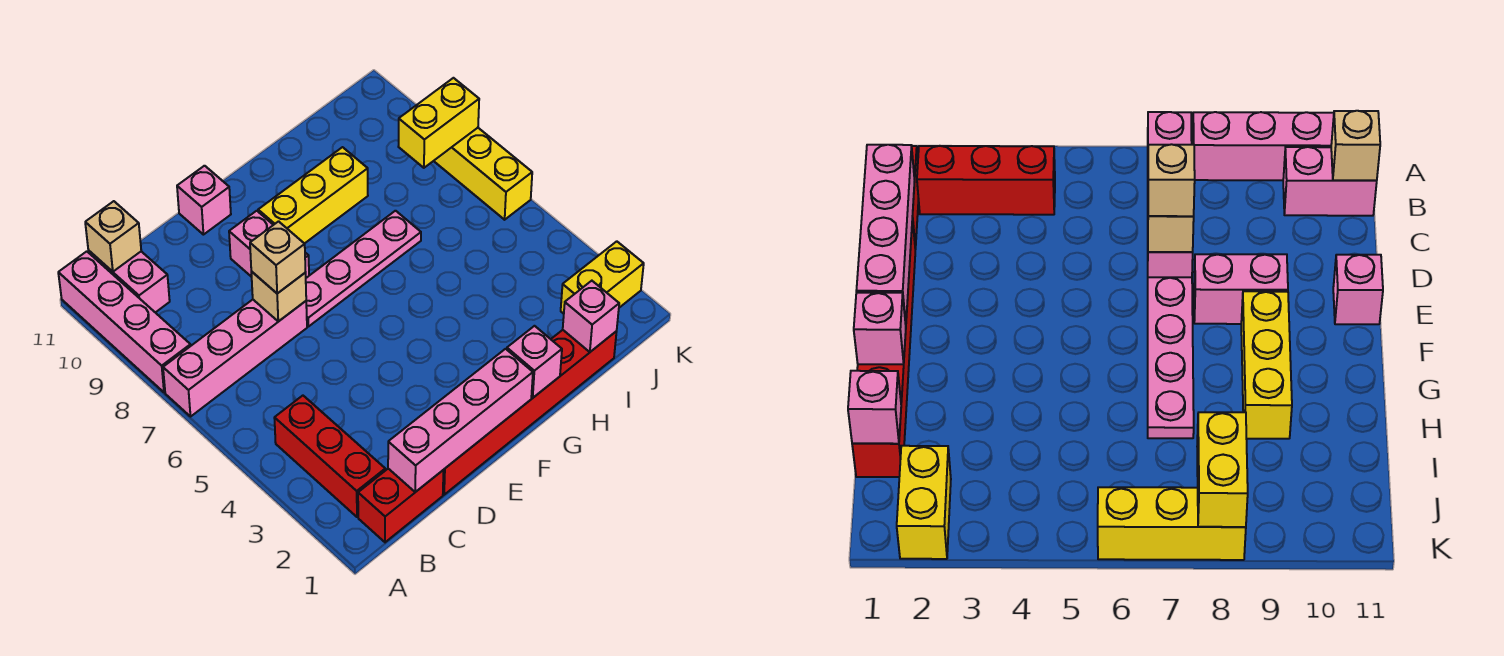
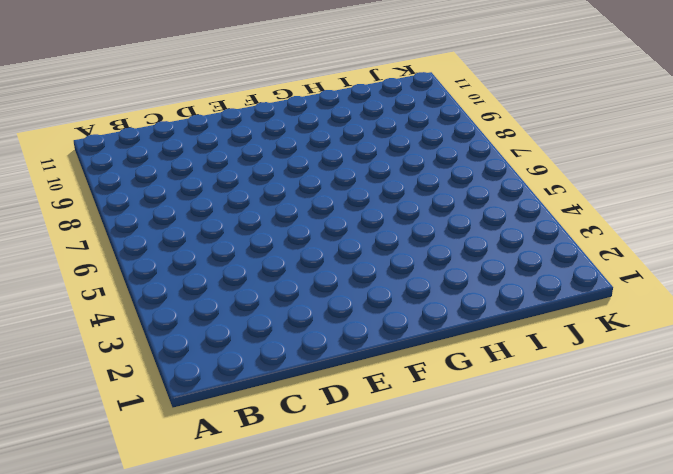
none -> pink 1x4 brick [163,300,307,416]
none -> pink 1x4 brick [58,251,191,392]
none -> red 1x2 brick [358,469,444,542]

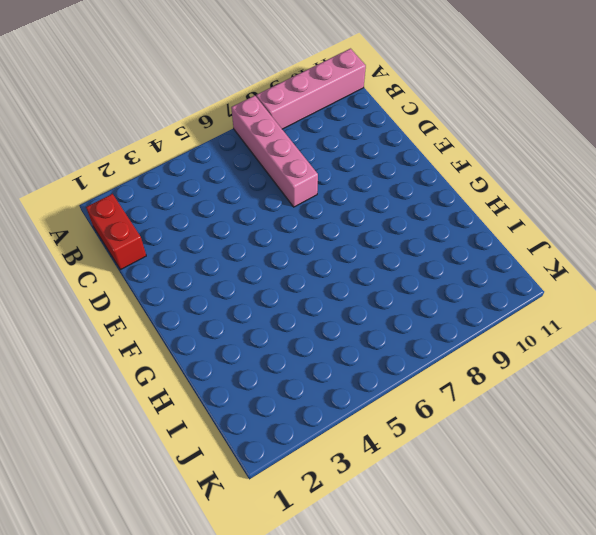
none -> red 1x3 brick [274,396,385,517]
none -> pink 1x2 brick [88,250,170,313]
none -> red 1x6 brick [443,330,617,495]

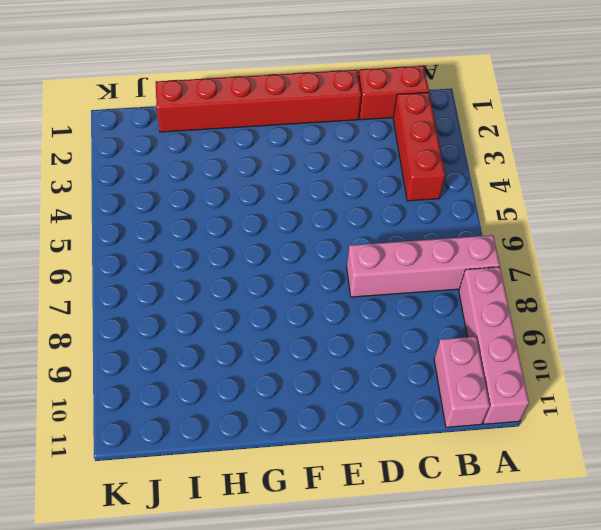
none -> pink 1x4 plate [306,211,421,327]
none -> pink 1x2 brick [229,211,309,278]
none -> pink 1x1 brick [177,166,231,235]

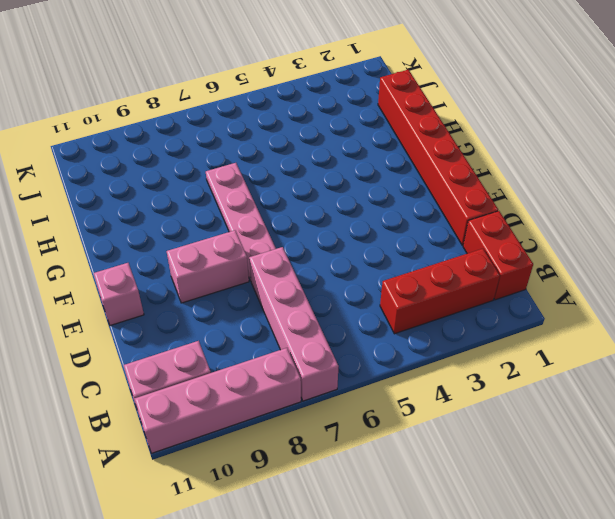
none -> yellow 1x3 brick [258,147,368,244]
none -> yellow 1x2 brick [561,241,644,314]
none -> yellow 1x3 brick [434,128,532,220]

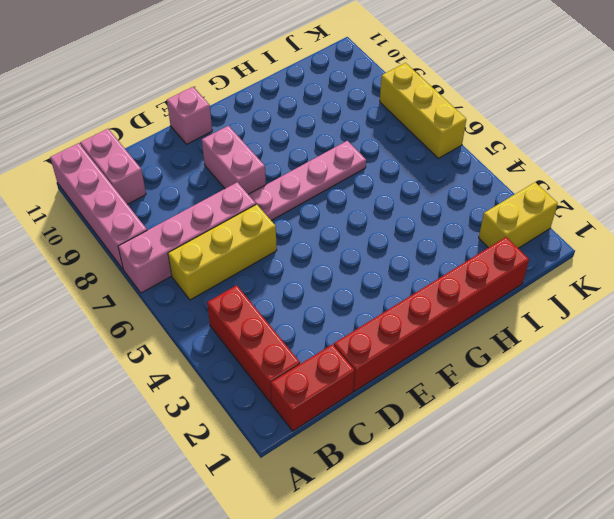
yellow 1x3 brick [168,204,277,300] -> yellow 1x3 brick moved to [258,147,368,244]
none -> tan 1x1 brick [85,201,141,272]
none -> pink 1x4 brick [388,349,533,492]
none -> tan 1x1 brick [251,272,306,322]

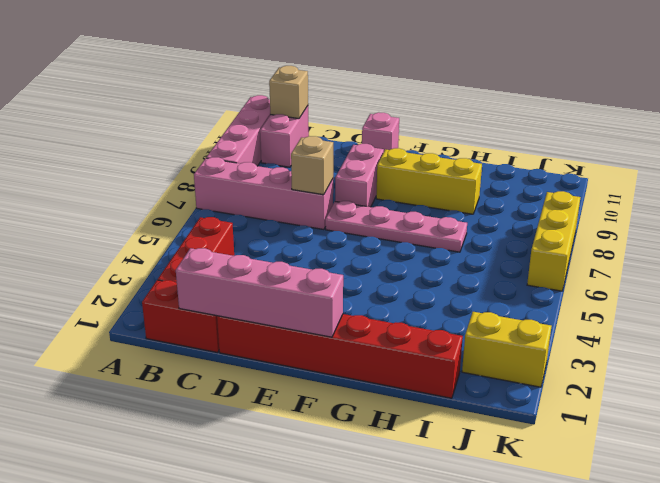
none -> pink 1x1 brick [507,326,562,398]
none -> pink 1x1 brick [563,281,619,352]
none -> yellow 1x2 brick [398,78,479,168]

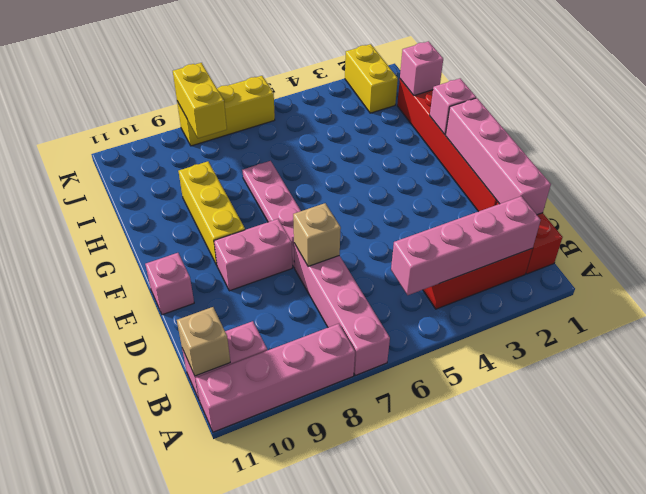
pink 1x4 brick [391,196,541,295] -> none
none -> tan 1x1 brick [250,221,305,293]

